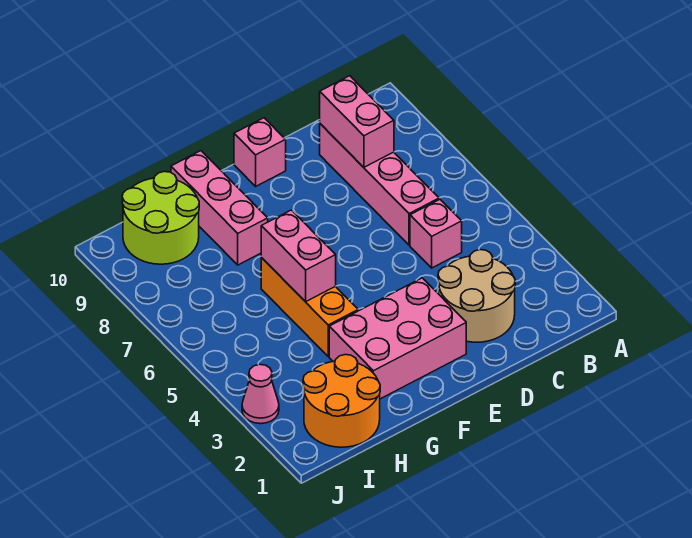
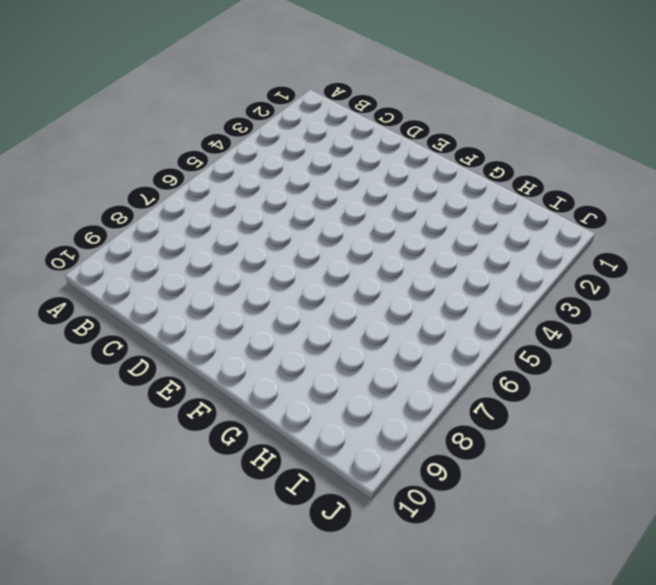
none -> tan 2x2 round brick [438,250,515,342]
none -> pink 1x1 brick [410,200,462,268]
none -> pink 1x4 brick [320,124,439,245]

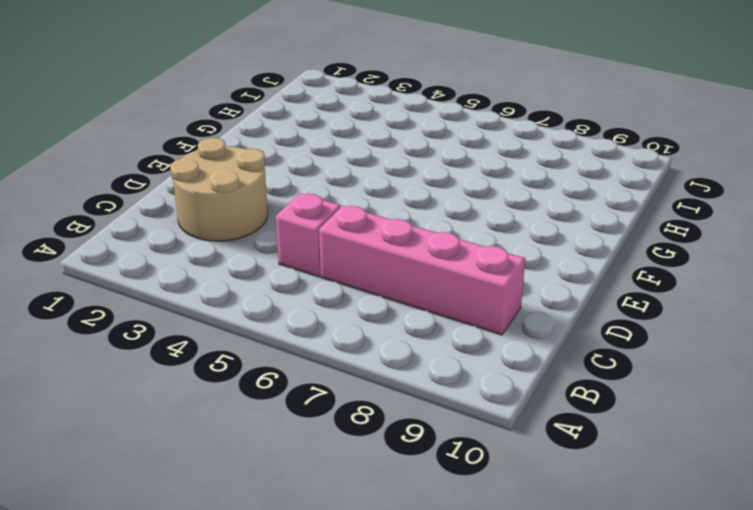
none -> pink 2x3 brick [329,278,466,399]
none -> pink 1x1 brick [234,118,286,186]
none -> orange 1x3 brick [261,258,358,356]

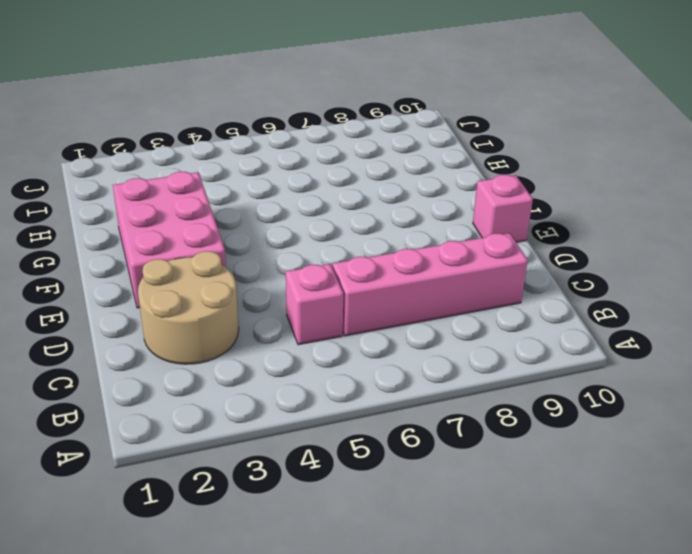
none -> orange 1x3 brick [261,258,358,356]
none -> pink 1x3 brick [171,151,268,265]
none -> orange 2x2 round brick [303,355,380,447]

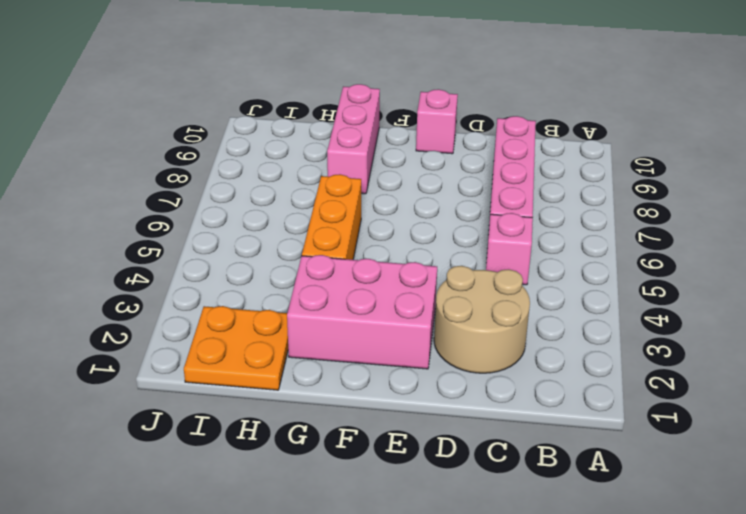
orange 2x2 plate [184,306,288,390] -> orange 2x2 round brick [303,355,380,447]
none -> lime 2x2 round brick [122,172,199,264]
none -> pink 1x1 cone [242,364,279,424]
none -> pink 1x2 brick [320,76,394,167]

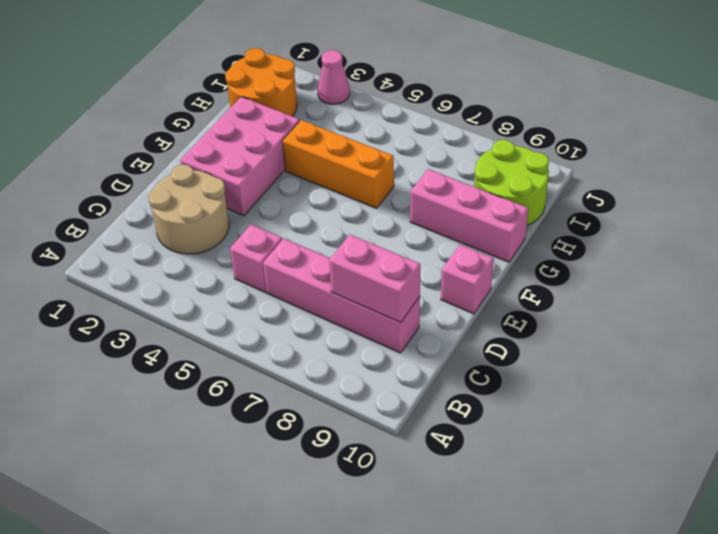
none -> pink 1x2 brick [261,210,336,302]

